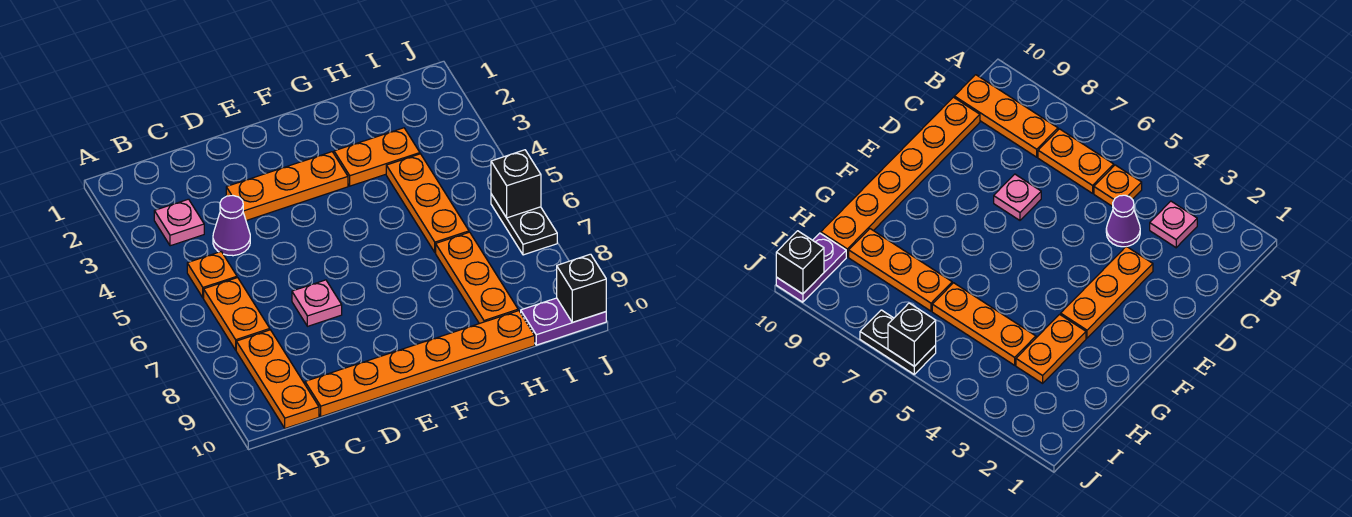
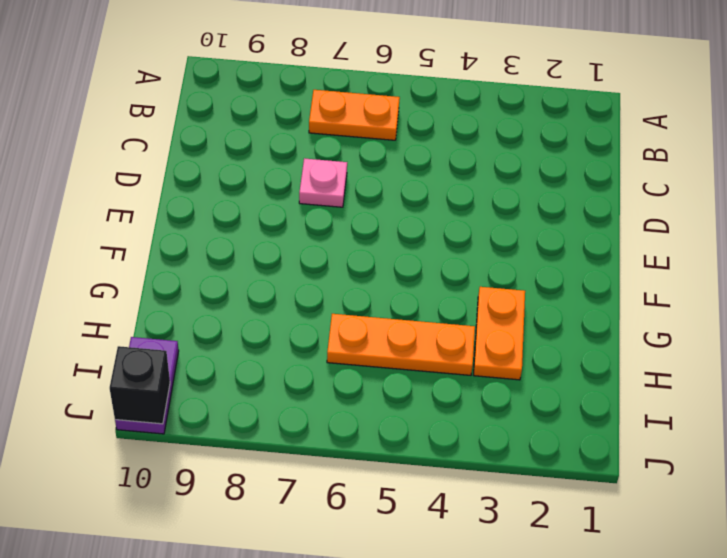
none -> pink 1x1 plate [154,199,204,246]
none -> orange 1x1 plate [187,252,237,298]
none -> orange 1x3 plate [236,330,319,428]

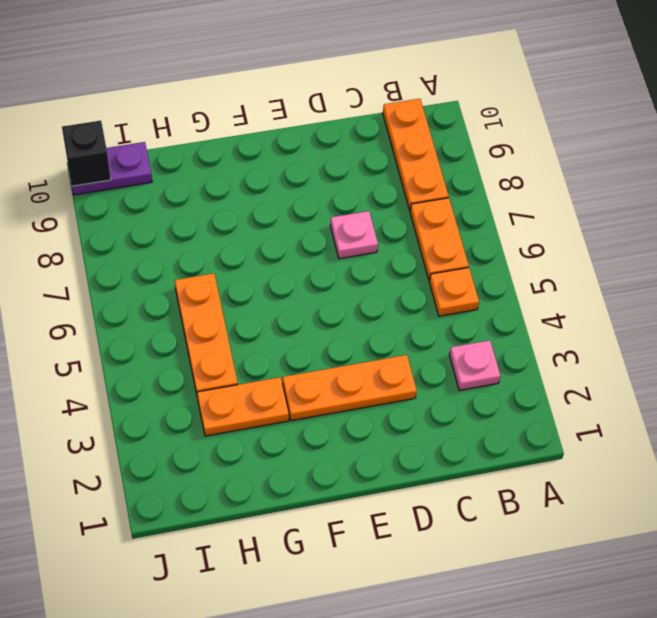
none -> purple 1x1 cone [213,195,250,256]
none -> orange 1x6 plate [305,311,535,417]
none -> orange 1x3 plate [436,232,518,324]

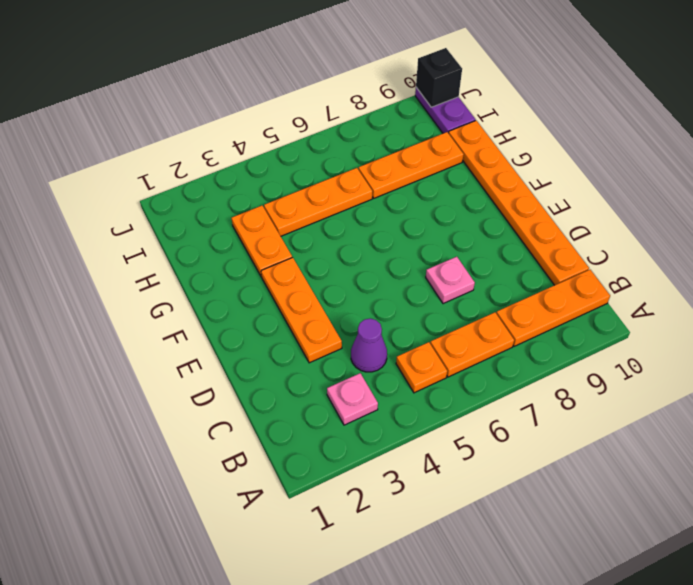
none -> black 1x2 plate [491,194,557,255]
none -> black 1x1 brick [491,150,541,218]

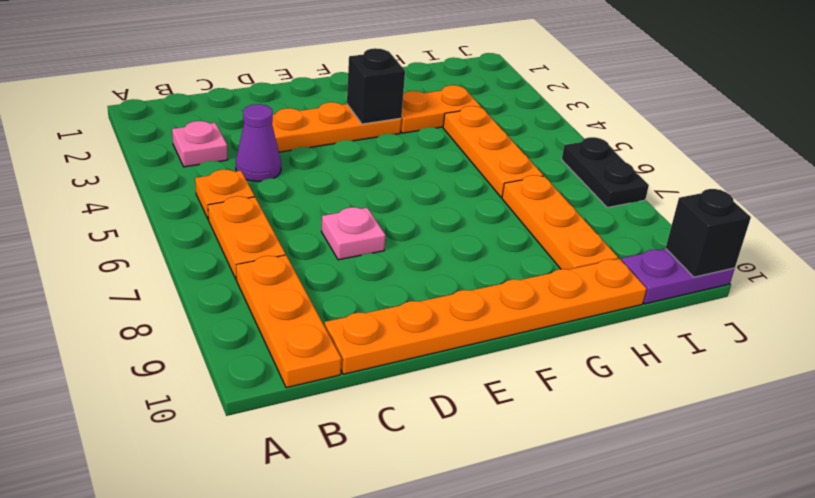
black 1x1 brick [347,48,405,124] -> black 1x1 brick moved to [491,150,541,218]

